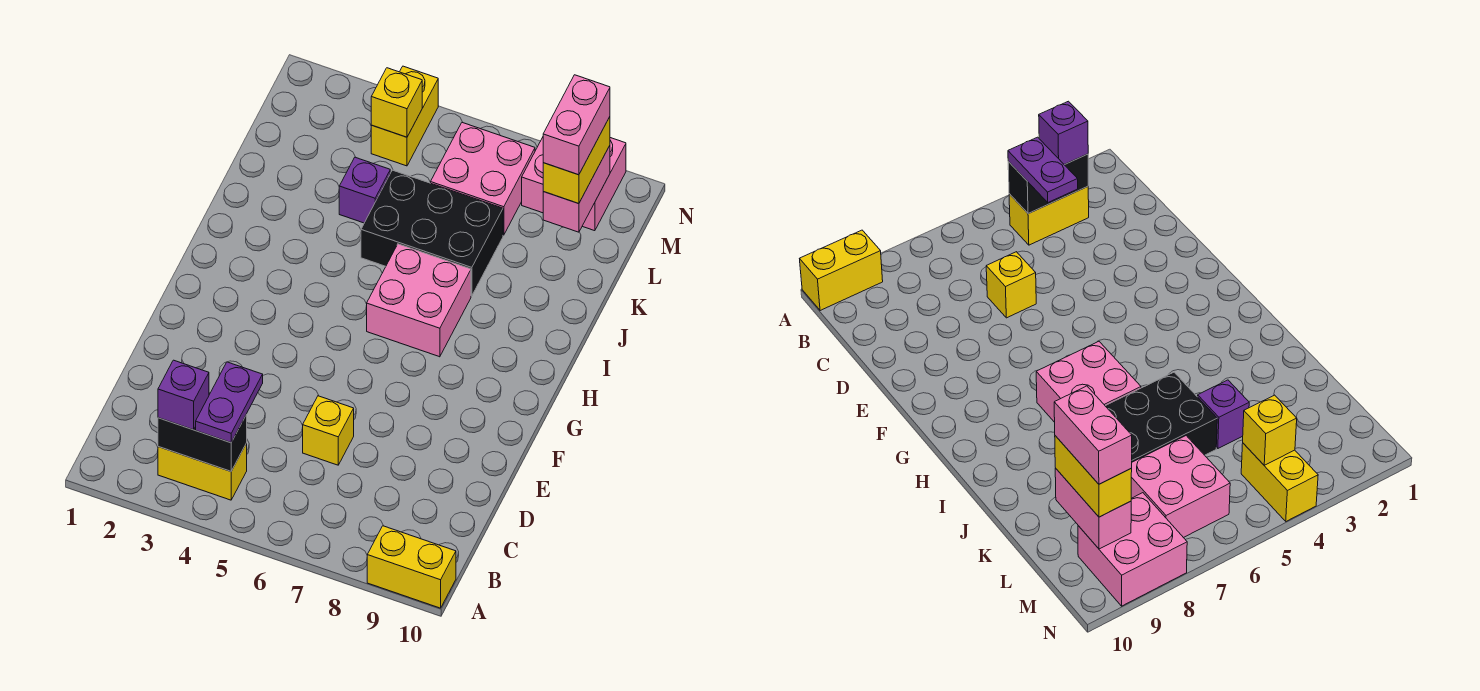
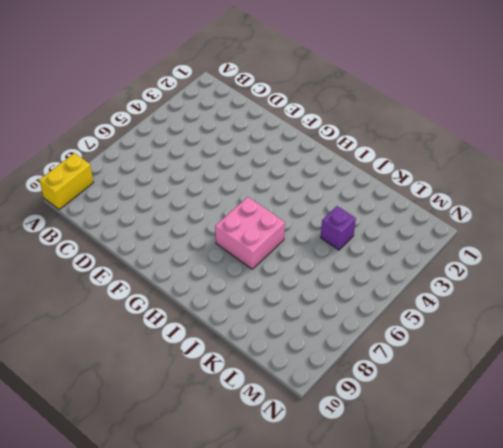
none -> yellow 1x2 brick [158,443,247,500]
none -> yellow 1x1 brick [303,396,354,465]
none -> black 2x3 brick [361,170,503,296]

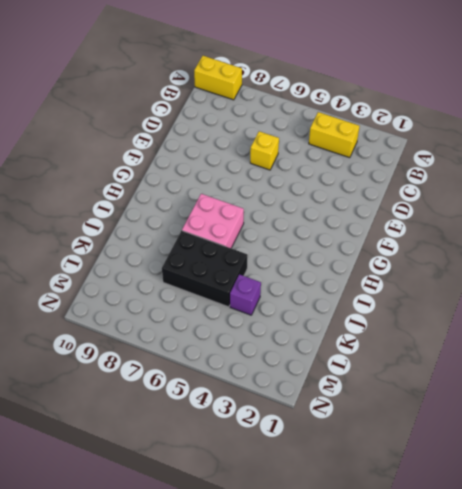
none -> pink 2x2 brick [431,122,535,235]
none -> yellow 1x2 brick [371,66,438,166]
none -> pink 2x2 brick [522,137,626,231]

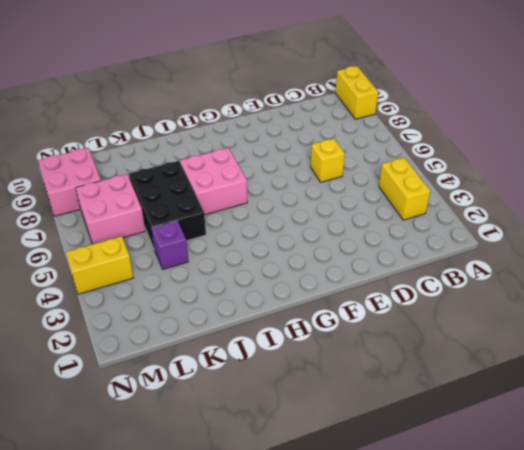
none -> black 1x2 brick [158,415,247,471]
none -> pink 1x2 brick [543,146,610,232]
none -> yellow 1x1 brick [371,68,422,137]

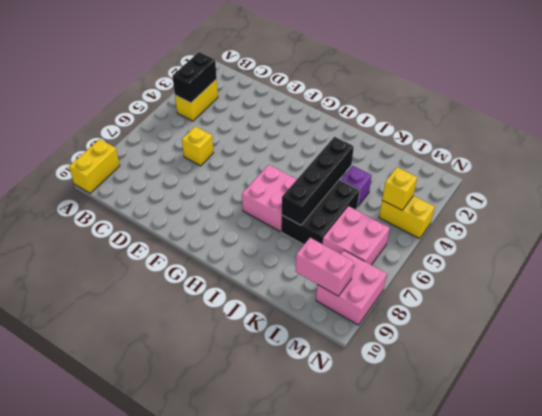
black 1x4 brick [282,137,354,225] -> none
none -> purple 1x1 brick [158,360,209,430]
none -> purple 1x2 plate [196,362,263,443]
none -> yellow 1x2 brick [543,117,610,204]

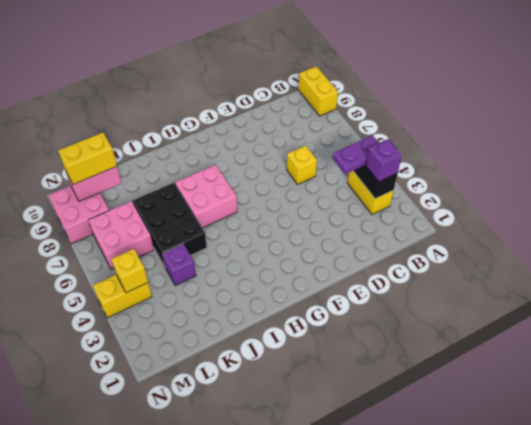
none -> pink 1x2 brick [543,75,610,175]

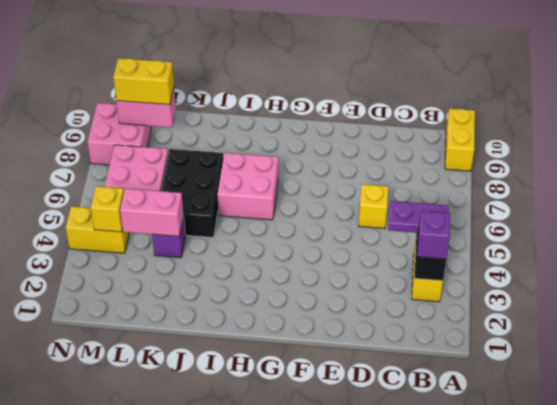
pink 1x2 brick [120,189,184,236] -> pink 1x2 brick moved to [543,75,610,175]

